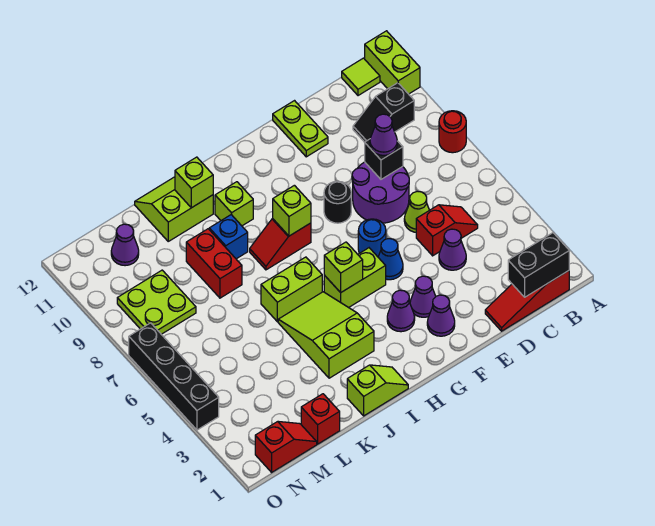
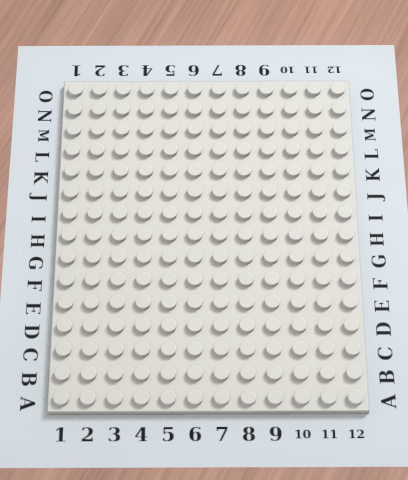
none -> red 1x1 round brick [439,111,466,153]
none -> lime 1x2 brick [365,31,420,94]
none -> red 1x3 slope [485,271,569,331]
none -> black 1x2 slope [353,83,414,142]

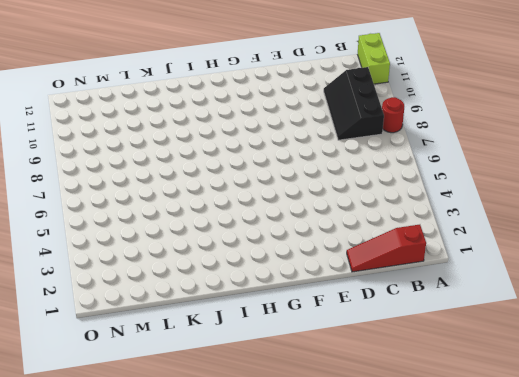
black 2x3 slope [324,67,384,140] -> black 1x2 slope [353,83,414,142]
none -> lime 1x1 tile [342,58,380,96]
none -> red 1x2 slope [416,205,478,256]
none -> purple 1x1 cone [439,229,466,270]
none -> lime 1x1 cone [404,191,429,232]

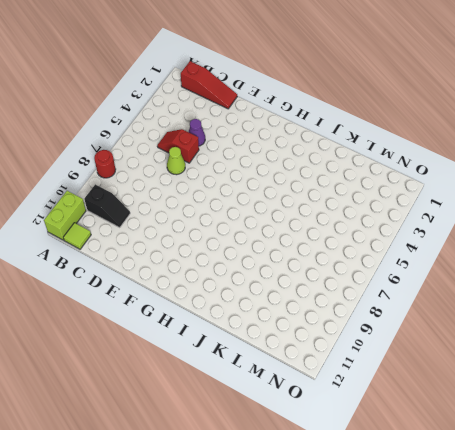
none -> purple 2x2 round brick [352,162,409,223]
none -> lime 1x2 plate [273,101,328,157]
none -> purple 1x1 cone [427,295,455,336]
none -> purple 1x1 cone [410,276,436,317]

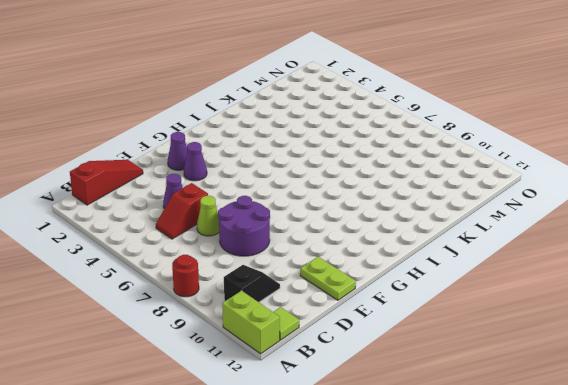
none -> blue 1x1 cone [378,239,403,280]
none -> blue 1x1 round brick [358,219,386,257]
none -> black 1x1 round brick [324,181,351,223]
none -> purple 1x1 cone [387,290,415,332]

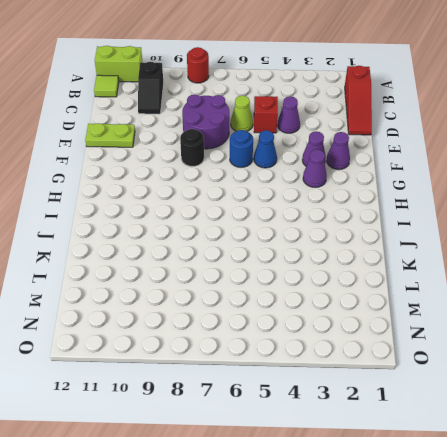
none -> lime 1x2 brick [324,248,386,308]
none -> red 1x2 slope [250,219,311,270]
none -> lime 1x2 slope [347,365,408,416]
none -> lime 2x3 slope [278,292,374,378]

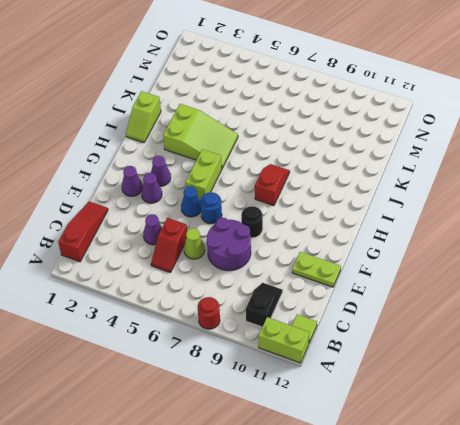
none -> lime 1x2 brick [261,257,322,322]
none -> lime 1x1 brick [215,182,253,226]
none -> blue 1x1 brick [209,215,248,259]
none -> lime 2x2 slope [135,177,213,241]

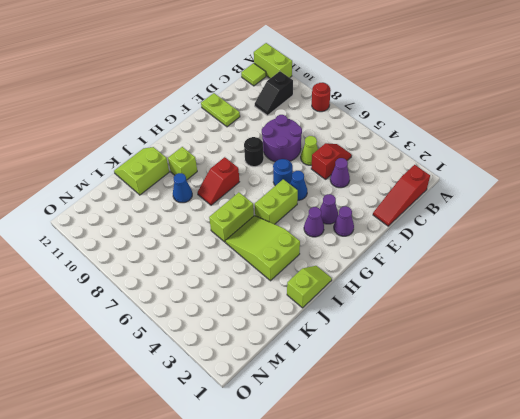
blue 1x1 cone [173,173,192,203] -> blue 1x1 brick [209,215,248,259]
none -> red 1x2 brick [186,229,242,298]
none -> red 1x1 brick [301,394,340,444]
none -> red 1x2 slope [255,421,317,472]
none -> lime 2x2 plate [117,270,196,334]

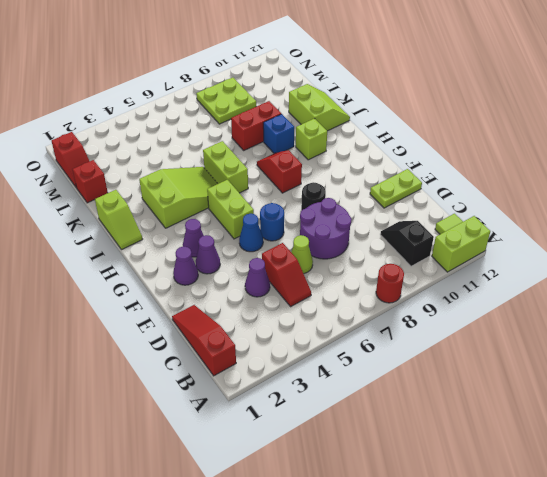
none -> purple 1x1 cone [111,224,139,266]
none -> black 1x4 brick [129,323,219,430]
none -> black 1x2 brick [508,233,569,297]
none -> black 1x1 brick [365,139,403,179]

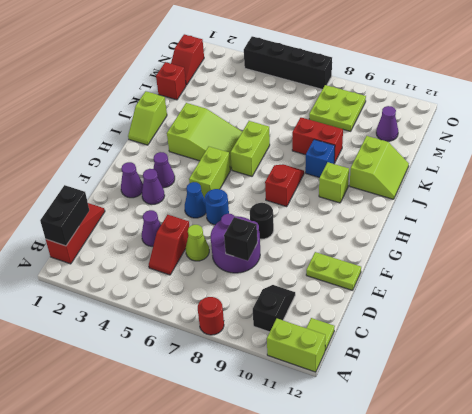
none -> lime 1x1 brick [324,242,363,293]
none -> lime 1x1 brick [273,185,311,236]
none -> lime 1x1 brick [175,157,213,208]
none -> purple 1x1 cone [370,114,397,155]

